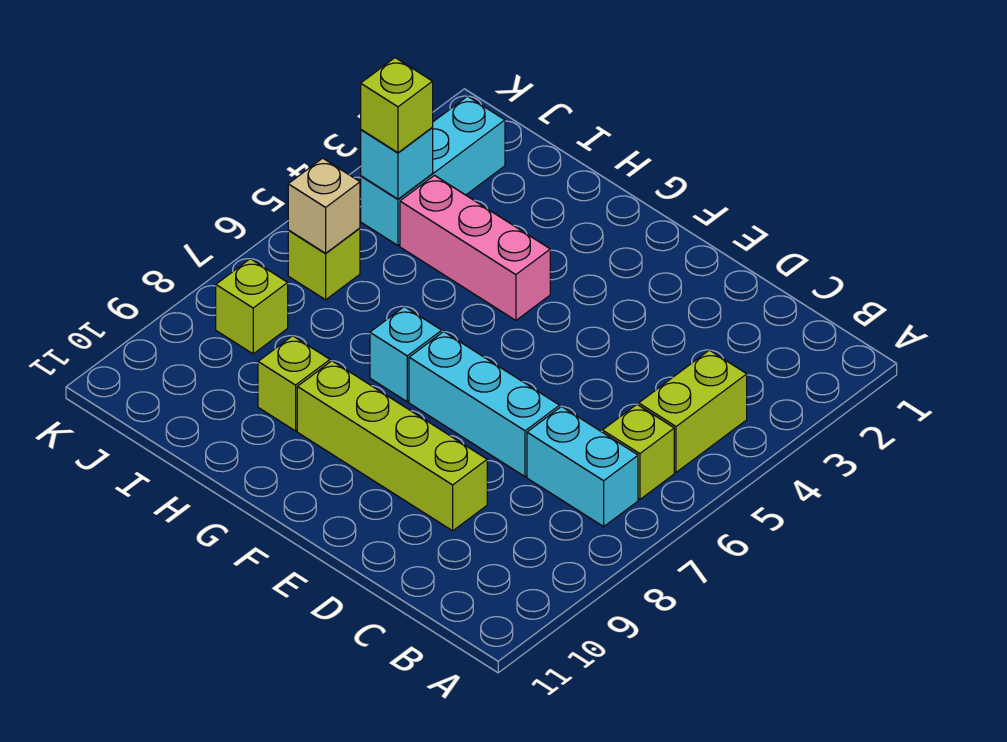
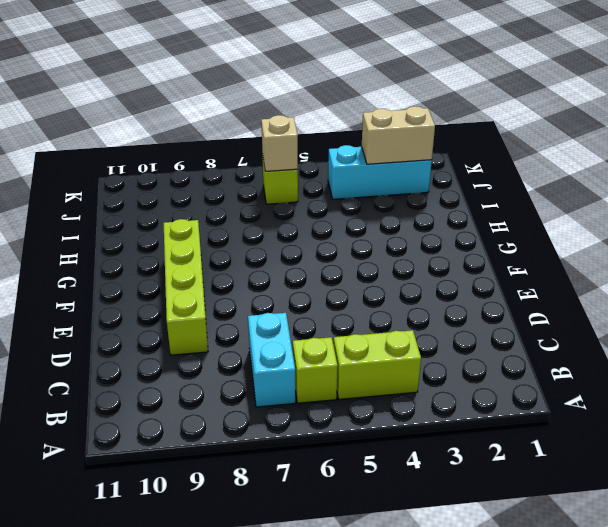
tan 1x2 brick [362,106,435,164] -> none
none -> cyan 1x3 brick [409,332,560,477]
none -> pink 1x3 brick [400,175,550,320]
none -> cyan 1x1 brick [370,307,442,402]

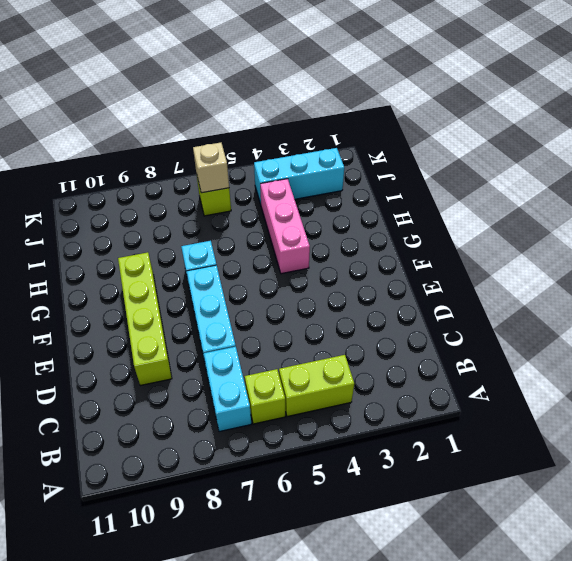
none -> lime 1x1 brick [258,336,330,431]
none -> lime 1x1 brick [216,259,288,354]
none -> cyan 1x1 brick [361,128,433,199]

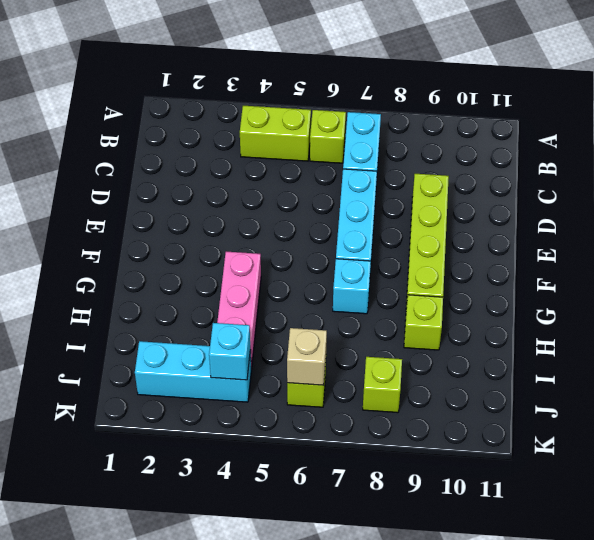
none -> lime 1x1 brick [361,58,433,153]

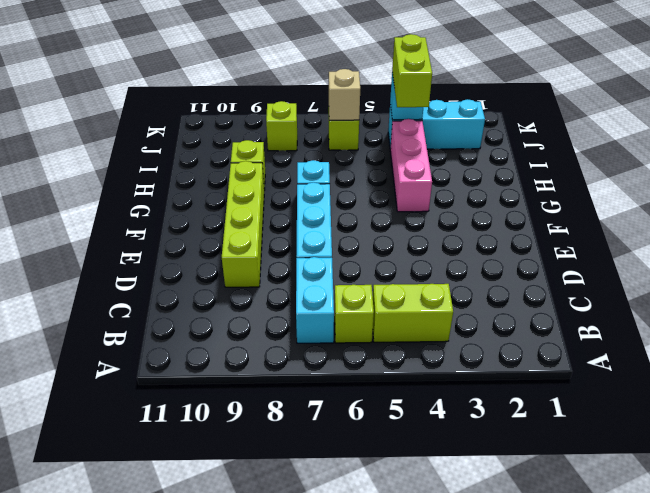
lime 1x2 brick [392,34,432,107] -> lime 1x1 brick [361,58,433,153]

